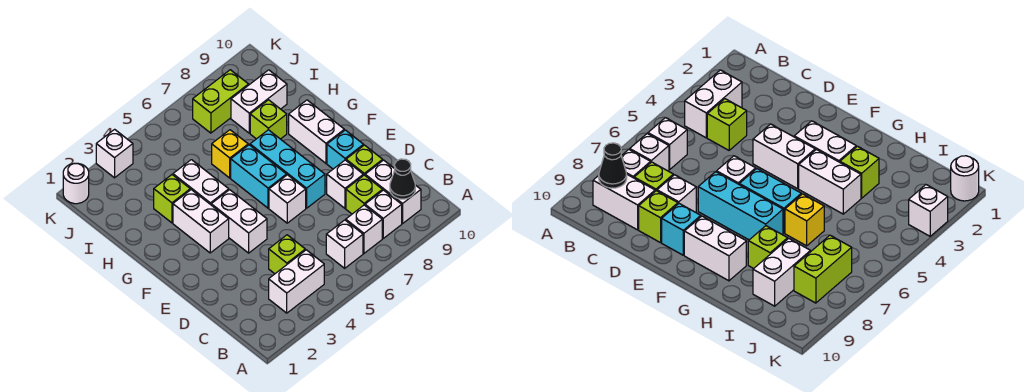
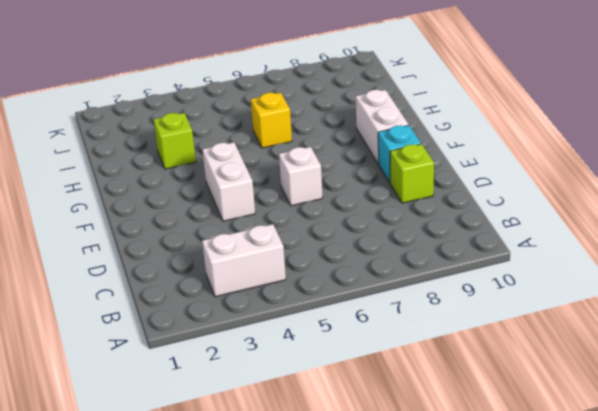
none -> white 1x1 brick [326,220,363,268]
none -> white 1x1 brick [346,205,382,253]
none -> white 1x1 brick [365,190,402,238]

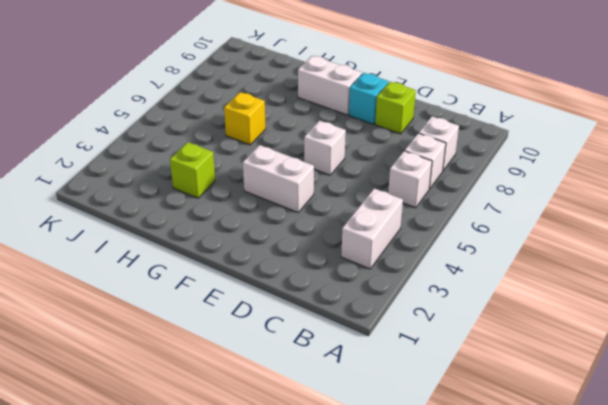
none -> white 1x2 brick [365,160,421,223]
none -> lime 1x1 brick [269,235,305,274]
none -> lime 1x1 brick [346,175,383,214]

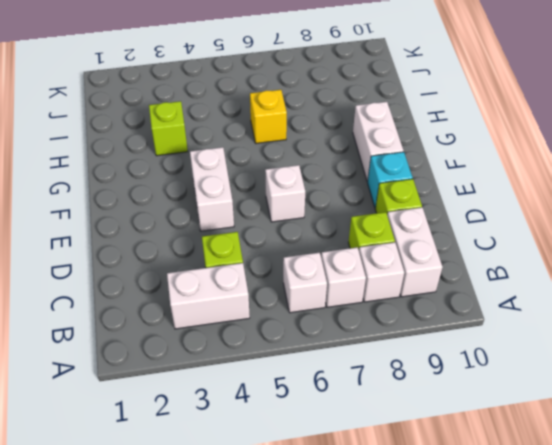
none -> white 1x1 brick [327,160,363,208]
none -> cyan 1x3 brick [250,130,325,208]
none -> white 1x2 brick [173,190,229,253]

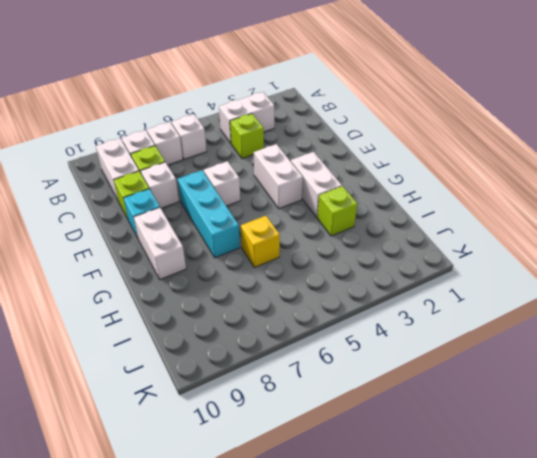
none -> cyan 1x2 brick [231,145,286,208]
none -> white 1x2 brick [173,160,229,205]
none -> lime 1x1 brick [250,100,287,139]

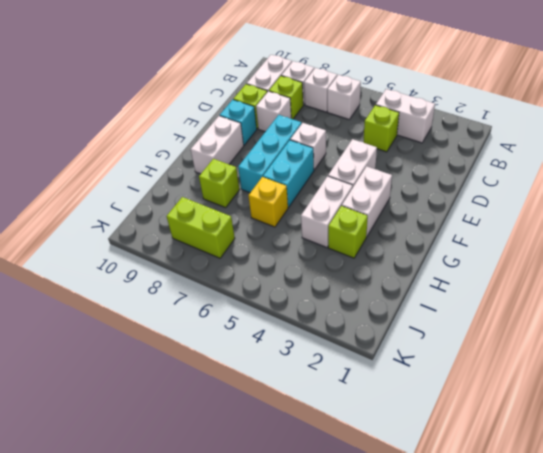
none -> white 1x2 brick [231,70,287,133]
none -> white 1x1 round brick [63,163,89,204]
none -> white 1x1 brick [96,129,133,178]

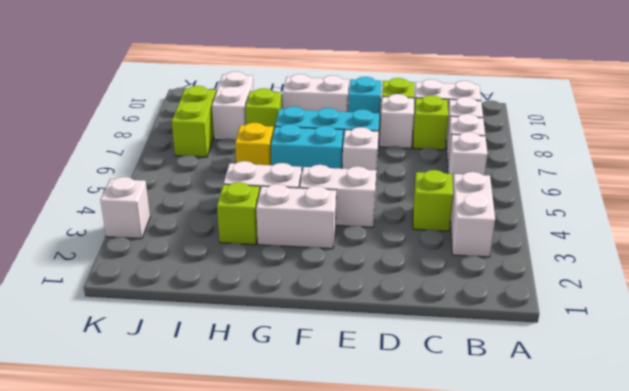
none -> white 1x1 round brick [63,163,89,204]
none -> black 1x1 cone [390,159,415,199]

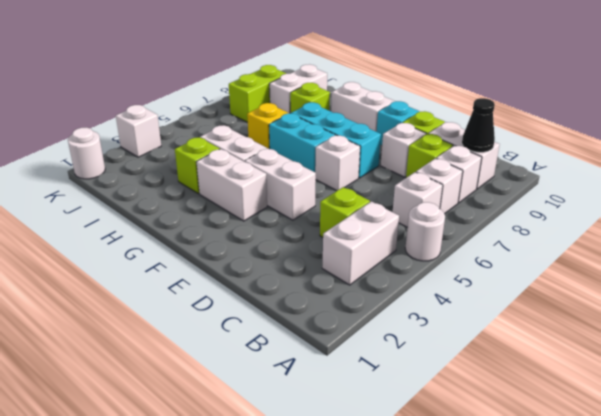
white 1x1 round brick [405,202,445,261] -> none

